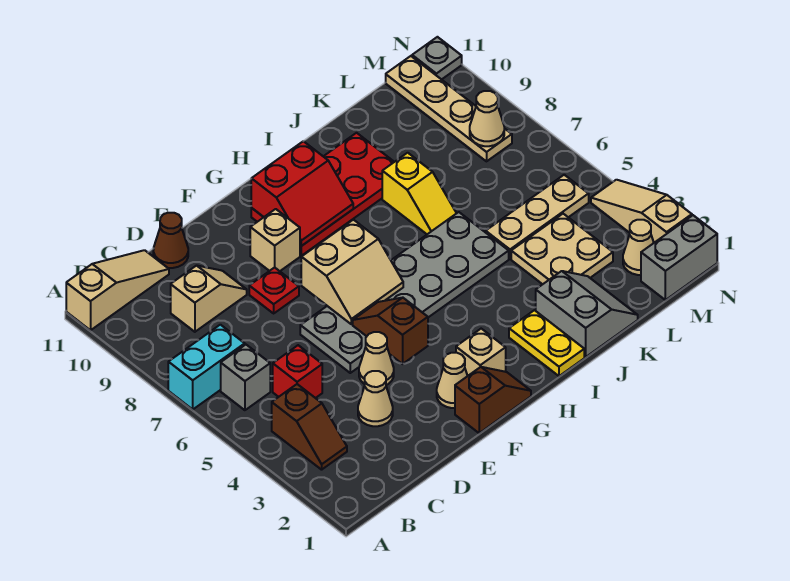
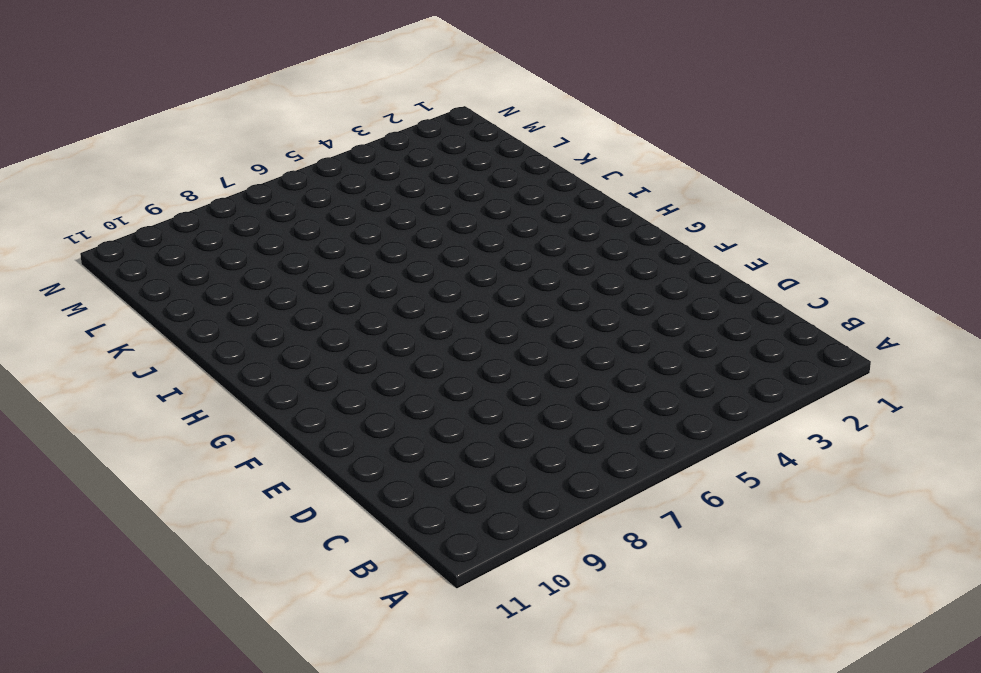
none -> cyan 1x2 brick [168,325,245,409]
none -> tan 1x3 slope [66,250,169,330]
none -> brown 1x2 slope [272,384,347,470]
none -> grey 1x1 brick [221,345,270,410]

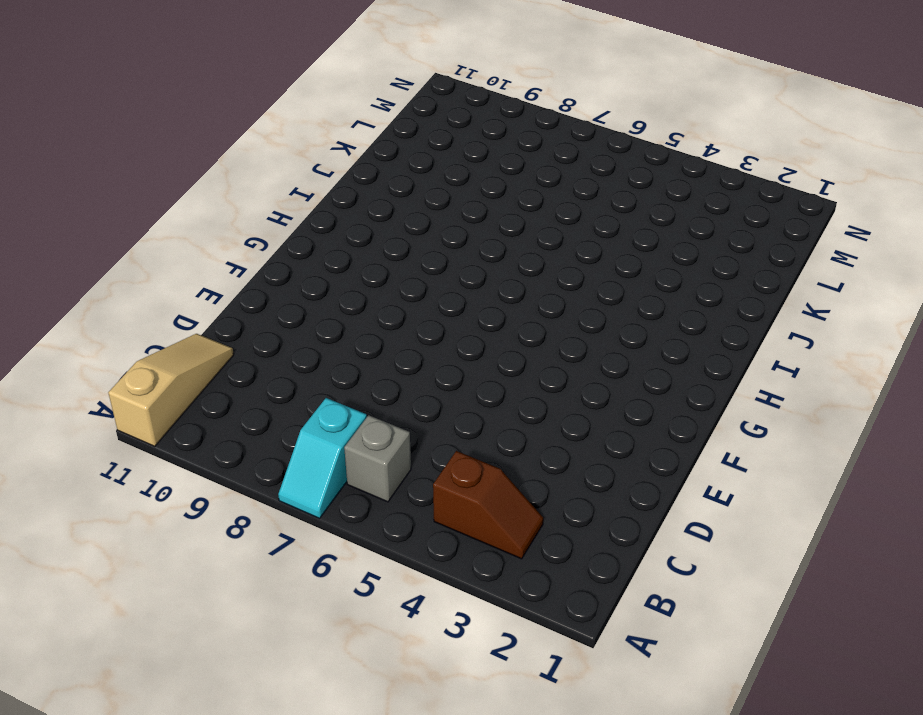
cyan 1x2 slope [278,398,367,518] -> cyan 1x2 brick [168,325,245,409]
none -> red 1x1 brick [273,345,322,398]
none -> tan 1x2 slope [171,265,247,332]
none -> tan 1x1 cone [358,371,393,426]
none -> brown 1x1 cone [153,213,188,268]

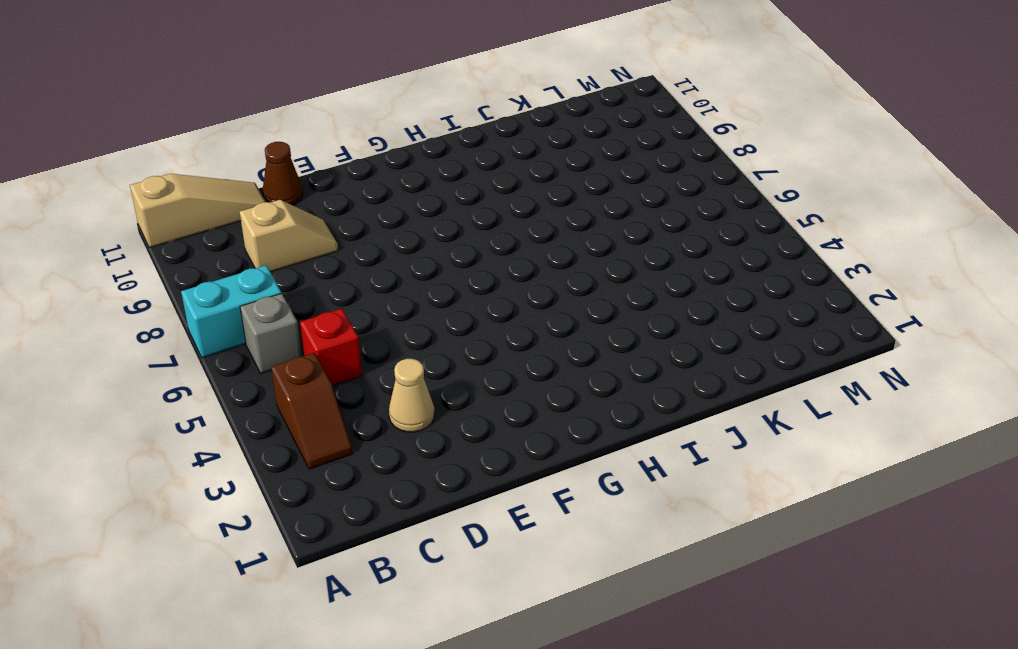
none -> tan 1x1 cone [359,332,394,385]
none -> grey 2x6 plate [300,212,509,373]
none -> red 1x1 plate [249,267,299,313]
none -> brown 1x2 slope [455,367,531,433]

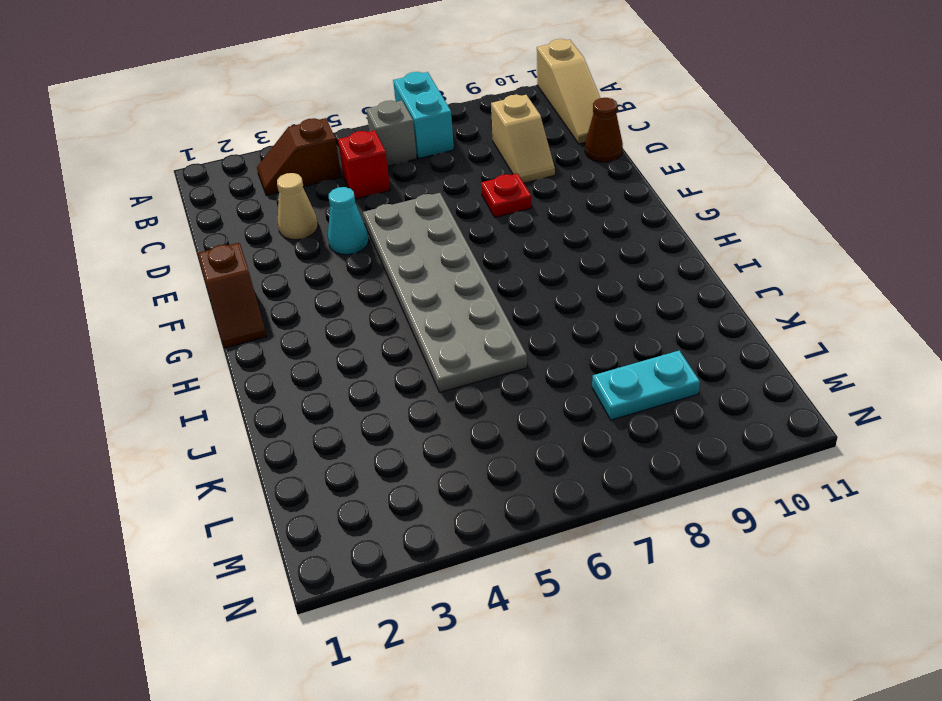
cyan 1x1 cone [328,187,369,255] -> tan 1x1 cone [359,332,394,385]
cyan 1x2 plate [592,351,700,420] -> none
none -> tan 1x1 cone [437,353,467,408]
none -> tan 1x1 brick [250,209,300,271]
none -> tan 1x1 brick [456,329,506,376]
none -> red 2x4 plate [251,133,394,256]

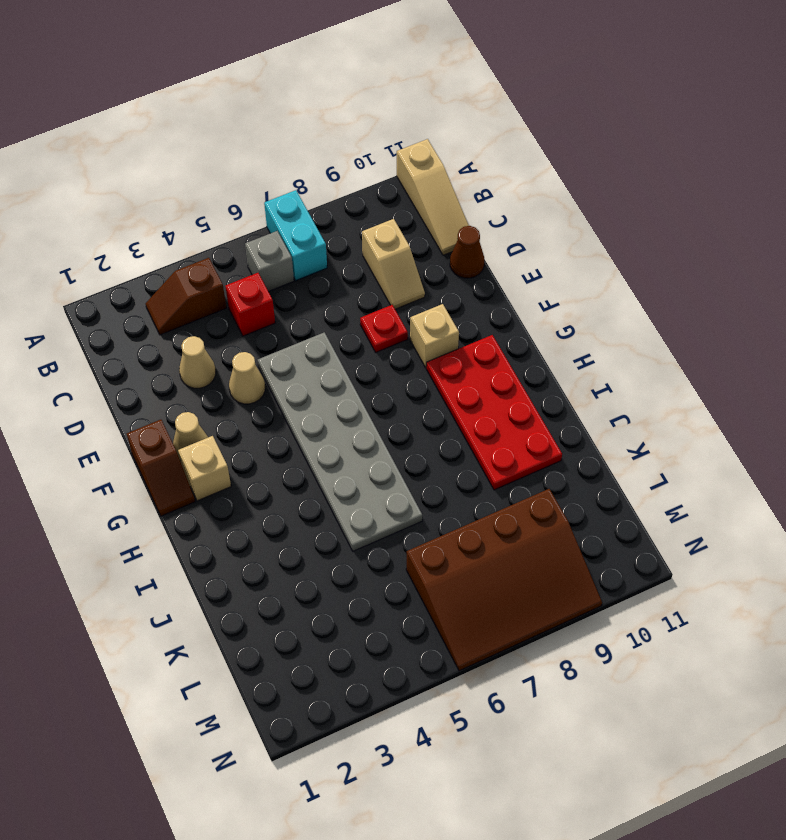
brown 3x4 slope [406,489,602,671] -> tan 1x4 plate [386,56,512,161]
none -> yellow 1x2 plate [509,310,584,376]
none -> grey 2x2 slope [536,271,638,357]
none -> yellow 1x2 slope [382,153,457,234]
none -> tan 2x2 plate [511,214,613,284]

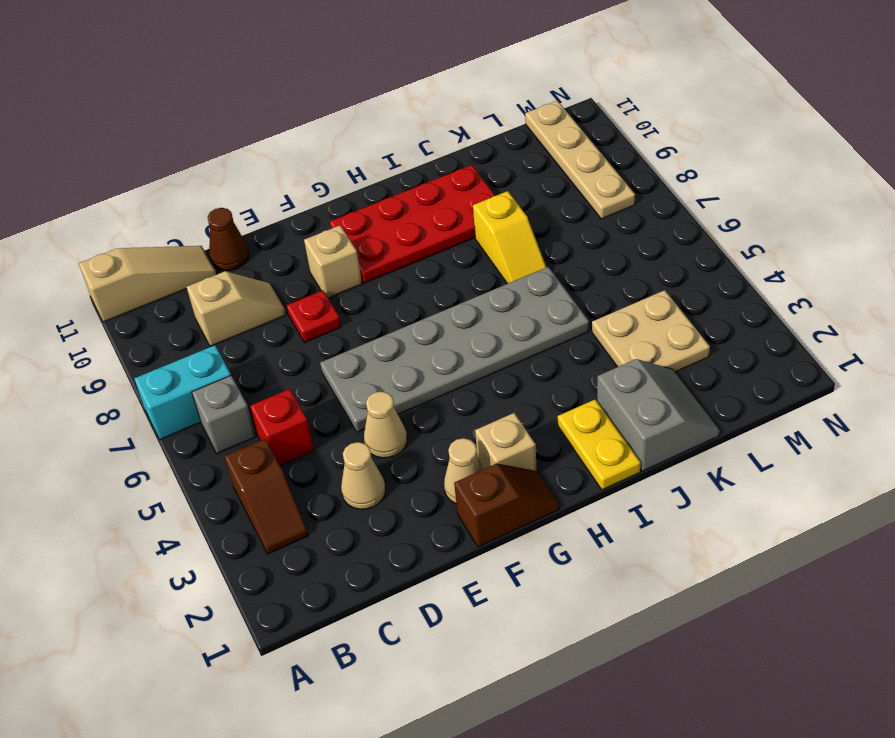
none -> tan 1x3 plate [486,175,589,259]
none -> grey 1x2 brick [641,215,717,300]
none -> tan 1x1 cone [623,220,654,275]
none -> tan 1x3 slope [591,180,692,243]

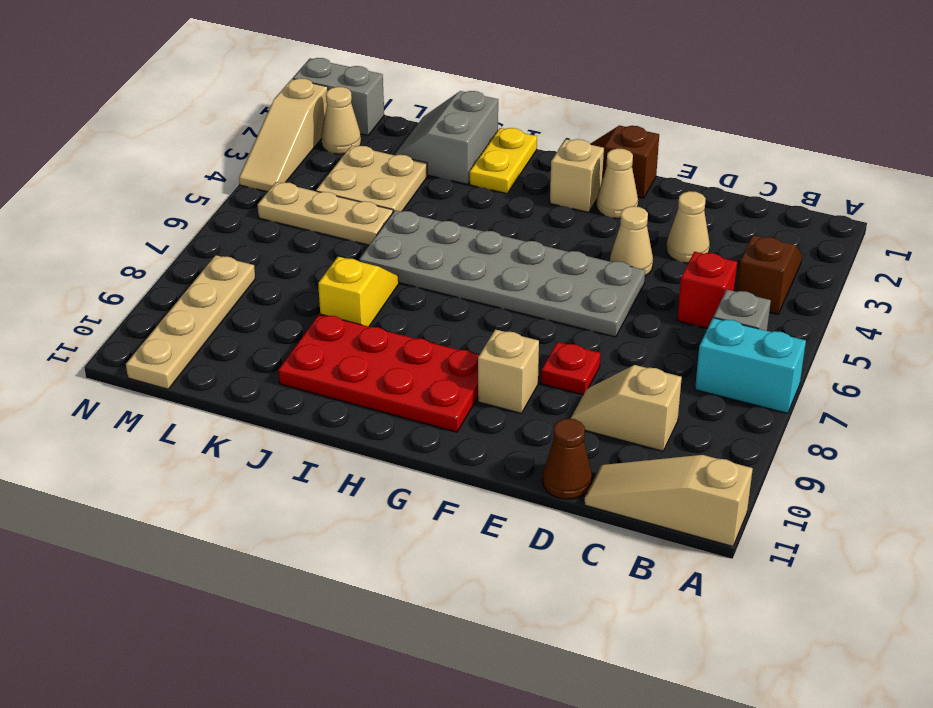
none -> grey 1x1 plate [412,37,462,80]
none -> brown 1x2 slope [353,298,428,364]
none -> tan 2x2 slope [301,220,403,324]
none -> red 2x2 slope [251,141,353,246]

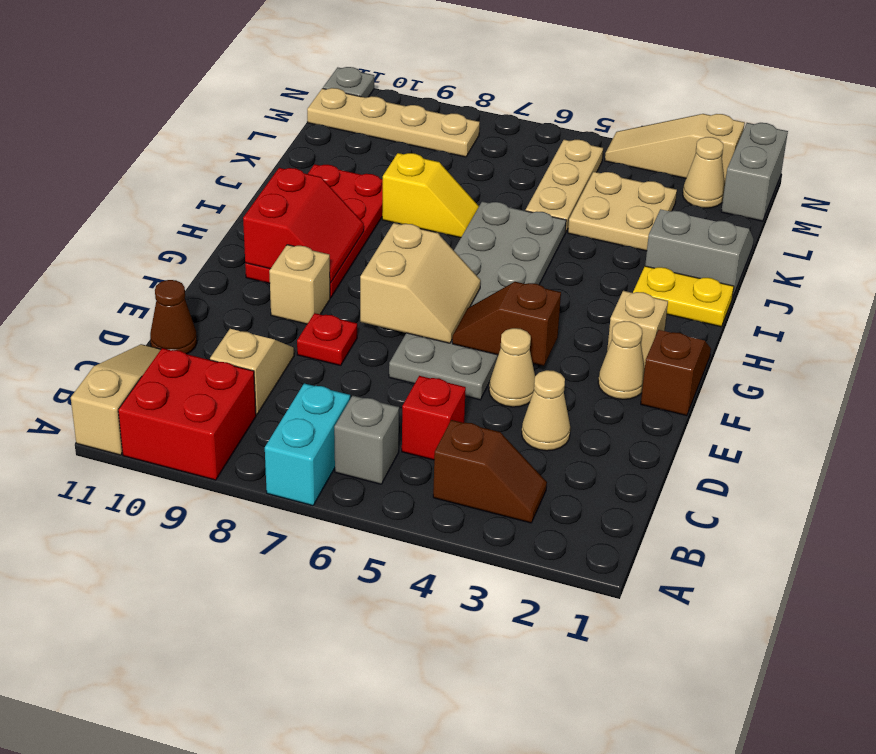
red 2x2 brick [118,348,256,480] -> none
none -> tan 1x1 cone [470,91,504,146]

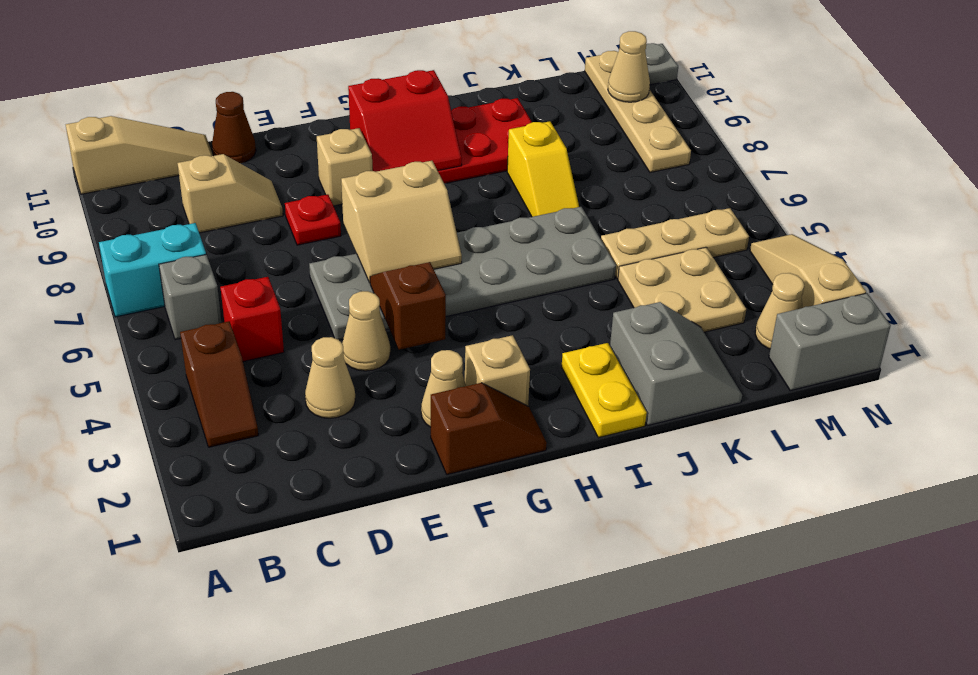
tan 1x1 cone [608,31,650,102] -> tan 1x1 cone moved to [470,91,504,146]

